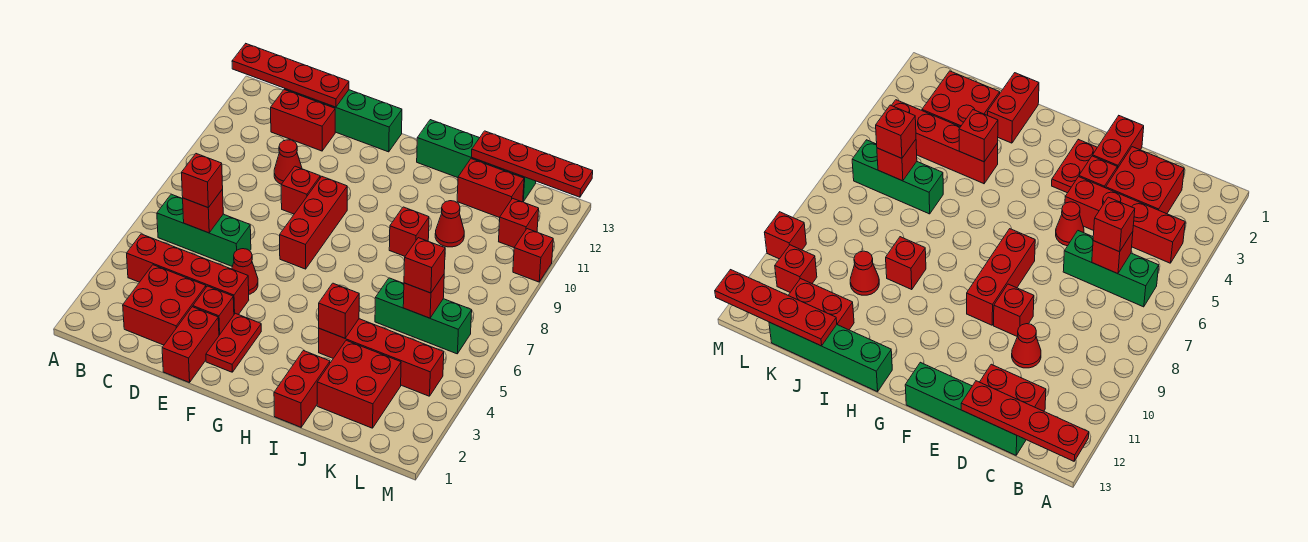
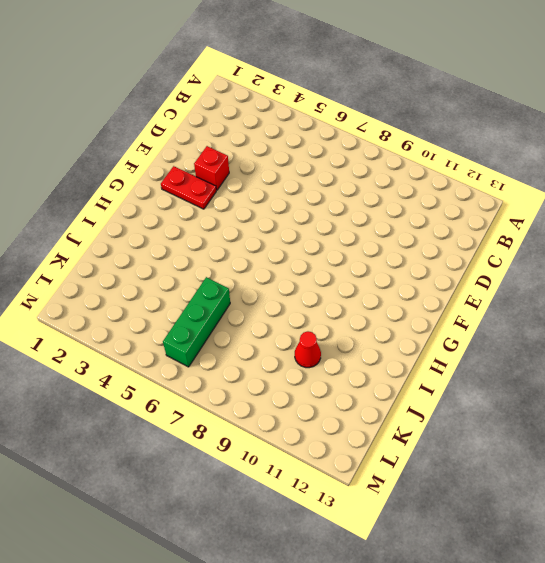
none -> red 1x4 brick [127,234,249,315]
none -> green 1x3 brick [157,194,251,267]
none -> red 2x2 brick [123,265,206,345]

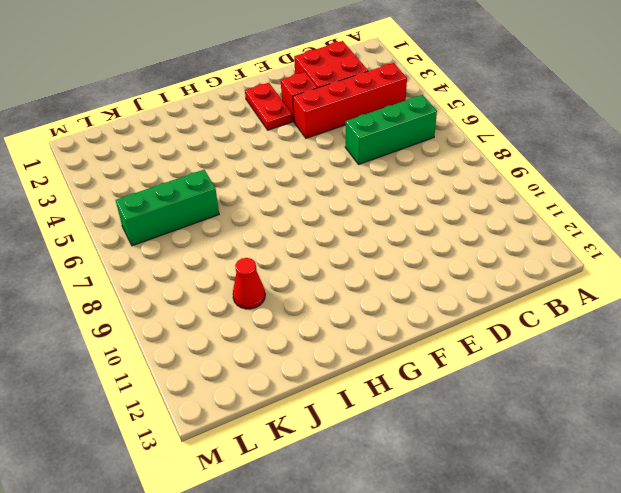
none -> red 1x2 brick [271,90,335,151]
none -> green 1x4 brick [285,89,402,152]
none -> red 1x1 cone [274,140,302,184]

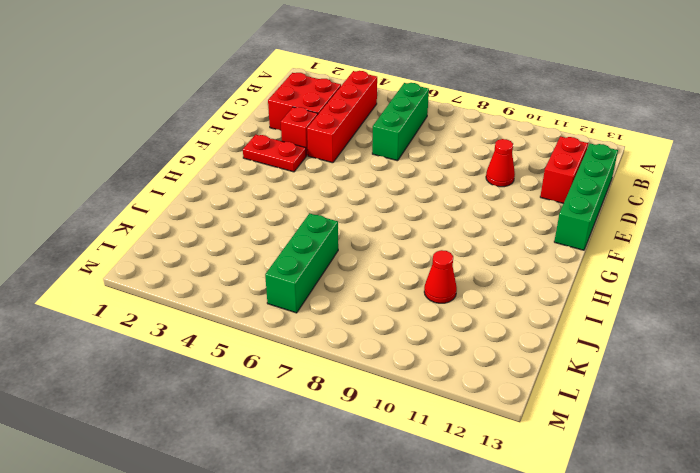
none -> red 1x2 brick [162,307,219,383]
none -> red 1x1 cone [232,249,258,294]
none -> red 1x1 brick [281,166,320,214]

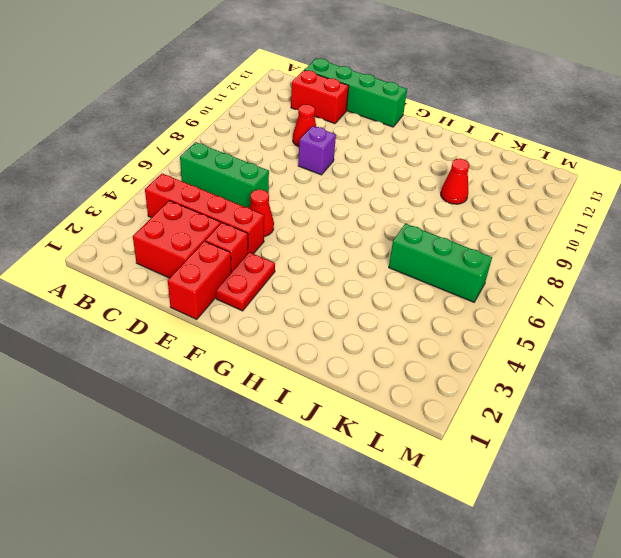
purple 1x1 brick [298,126,336,175] -> red 1x1 brick [281,166,320,214]
none -> red 1x3 brick [280,177,347,269]
none -> green 1x4 brick [417,120,536,202]
none -> red 1x2 brick [274,351,330,427]

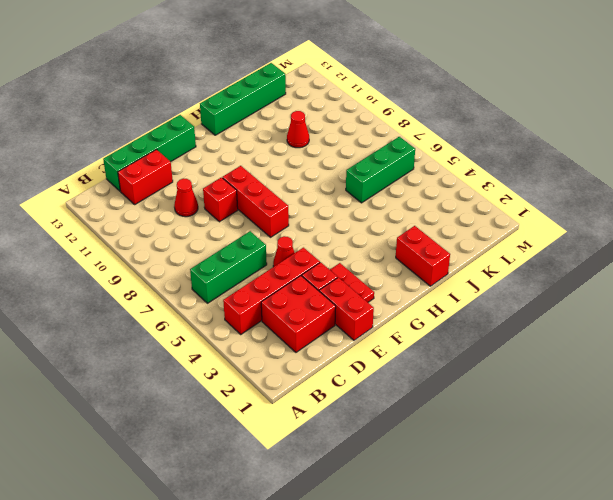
none -> red 1x4 brick [319,319,444,396]
none -> red 1x1 brick [389,207,429,256]
none -> red 2x2 brick [317,340,401,428]

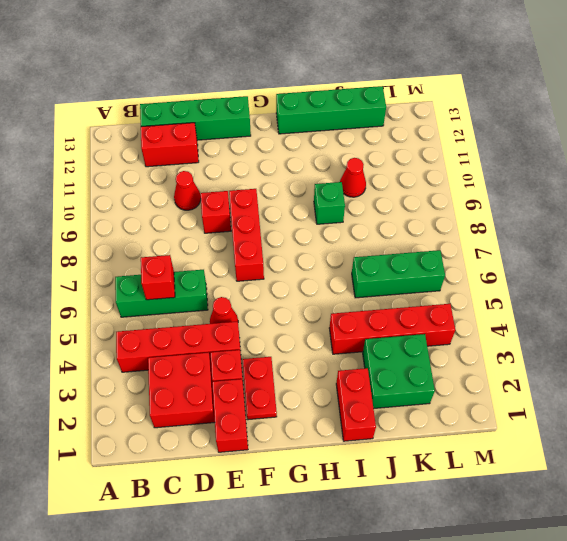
green 1x1 brick [314,182,345,224] -> red 1x1 brick [389,207,429,256]
green 2x2 brick [363,334,435,408] -> red 2x2 brick [317,340,401,428]
none -> red 1x2 brick [457,159,524,218]
none -> red 1x1 brick [499,198,539,247]
none -> red 1x1 brick [513,229,553,282]

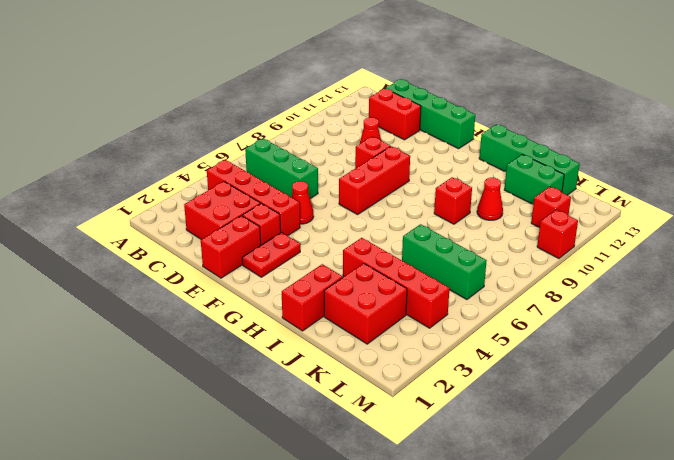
green 1x2 brick [504,154,564,205] -> red 1x2 brick [457,159,524,218]
none -> red 1x4 plate [232,44,349,107]
none -> red 1x1 brick [183,189,223,233]
none -> red 1x1 brick [319,283,359,338]

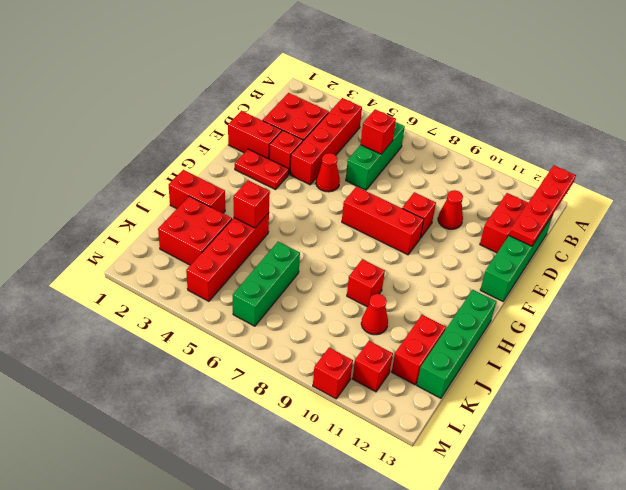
none -> red 1x4 plate [472,131,593,197]
none -> red 1x1 brick [403,275,444,318]
none -> red 1x1 brick [181,154,223,208]

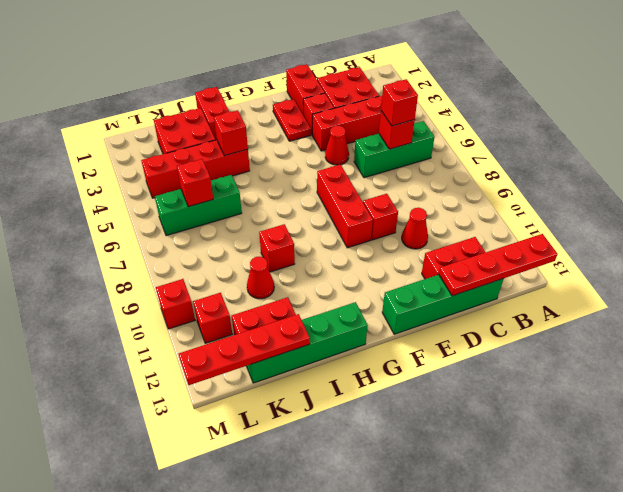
none -> red 1x1 brick [404,238,445,293]

